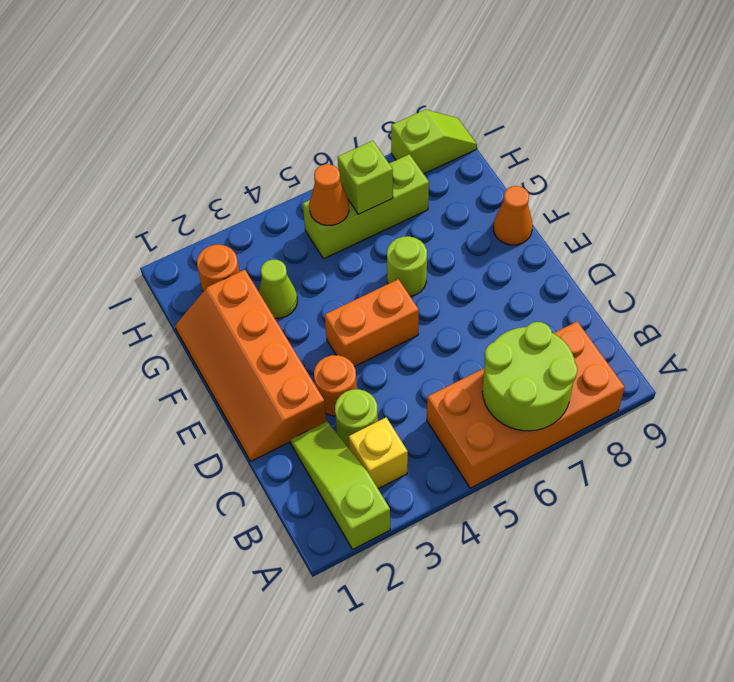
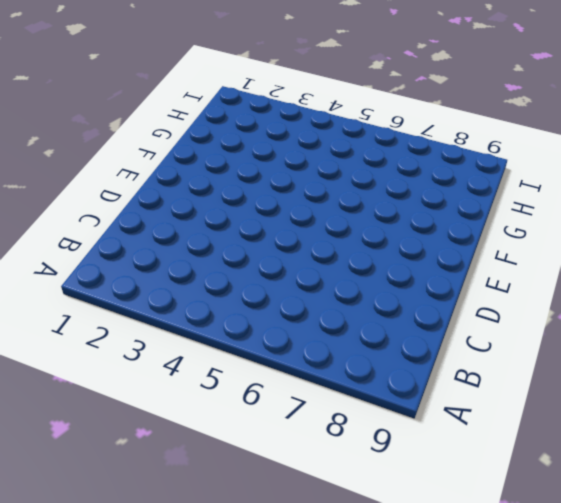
none -> lime 1x3 slope [290,421,390,550]
none -> orange 2x4 brick [427,322,625,488]
none -> yellow 1x1 brick [349,417,408,489]

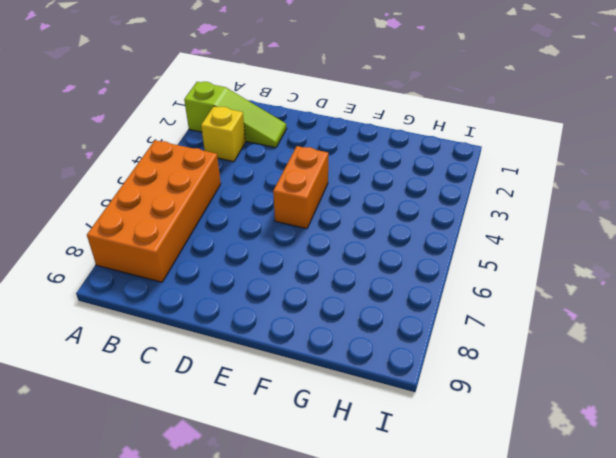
none -> lime 1x1 round brick [335,389,378,448]
none -> orange 2x4 slope [175,270,326,461]
none -> orange 1x1 round brick [314,355,357,416]

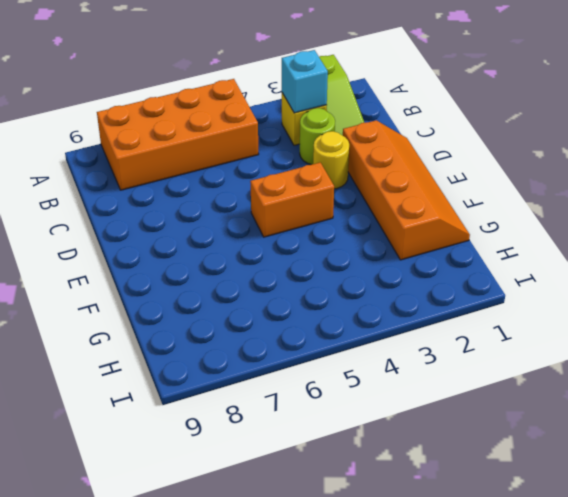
cyan 1x1 brick [282,50,328,113] -> none
yellow 1x1 round brick [313,131,349,189] -> orange 1x1 round brick [314,355,357,416]
none -> lime 1x1 round brick [387,236,427,296]
none -> orange 1x1 cone [493,186,533,245]
none -> lime 1x1 cone [258,260,297,318]

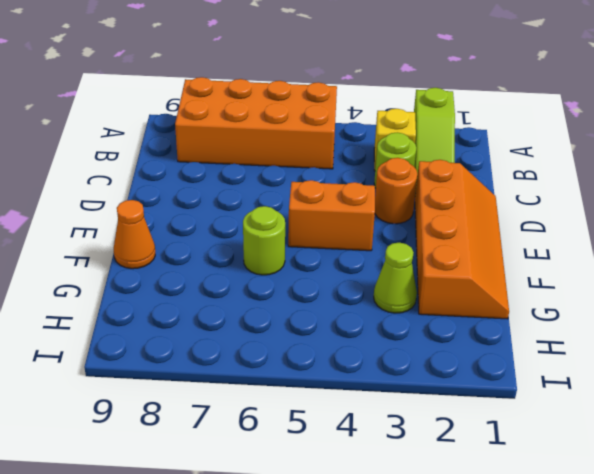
none -> orange 1x1 round brick [197,245,239,292]
none -> lime 1x3 brick [303,154,429,259]
none -> lime 1x2 slope [391,110,477,174]

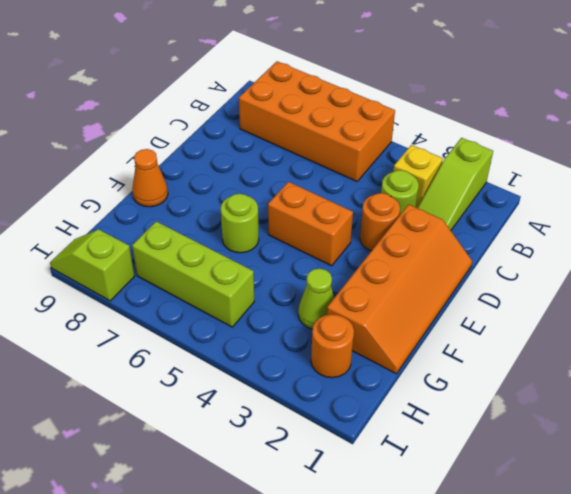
none -> lime 2x2 round brick [482,322,577,431]
none -> orange 1x1 cone [309,164,349,226]
none -> lime 1x1 brick [338,141,393,214]

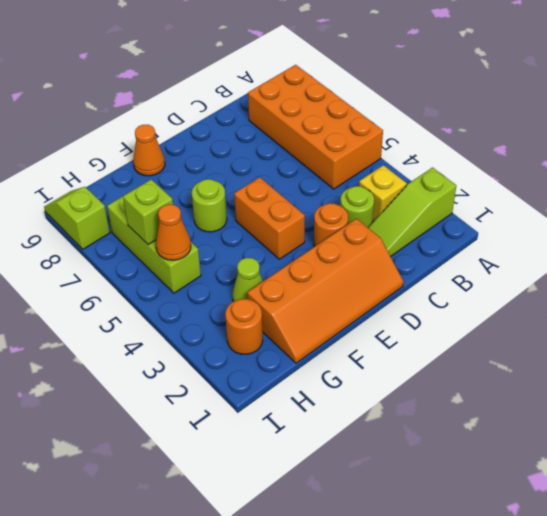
none -> lime 2x2 round brick [482,322,577,431]

